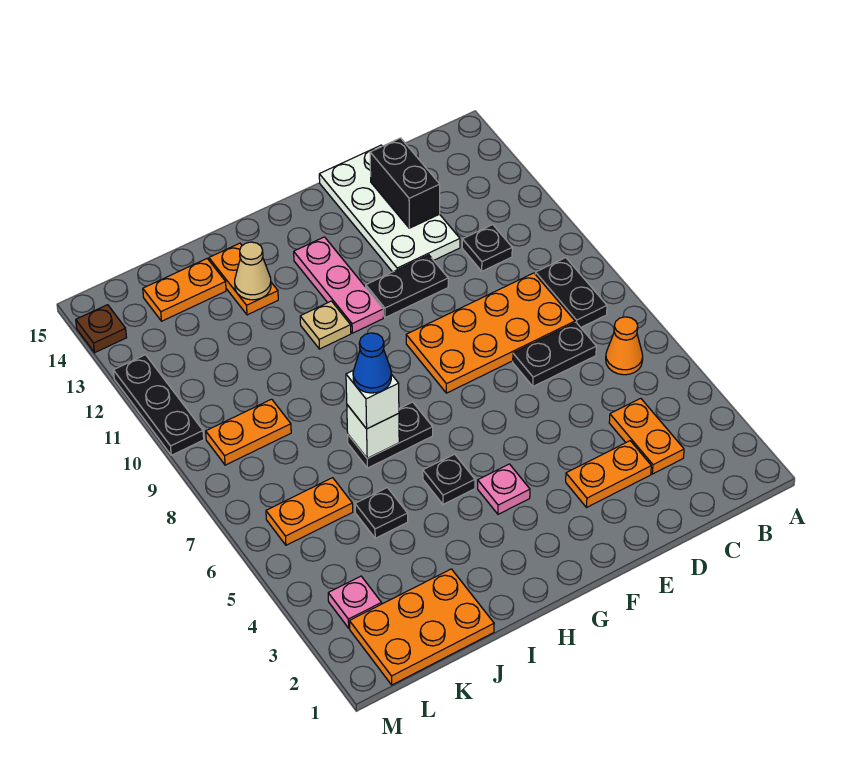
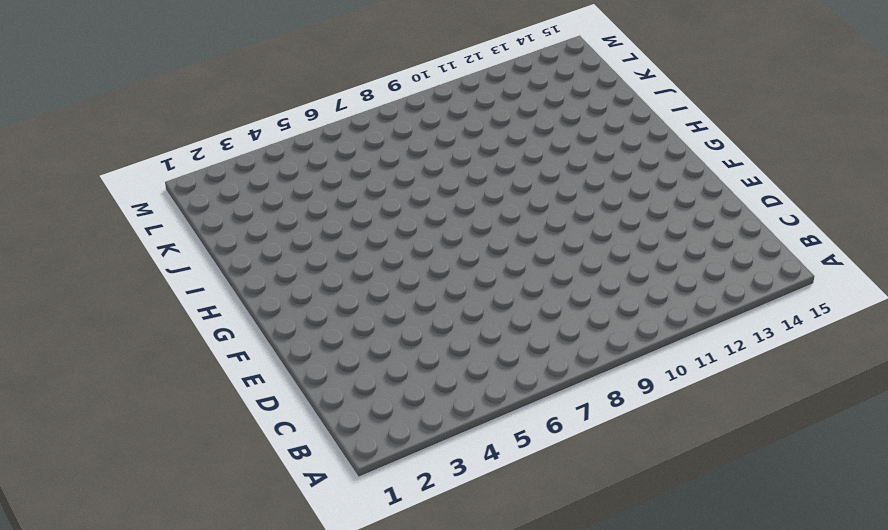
none -> orange 1x1 cone [606,317,643,375]
none -> black 1x2 plate [535,258,607,327]
none -> orange 1x2 plate [609,398,684,474]

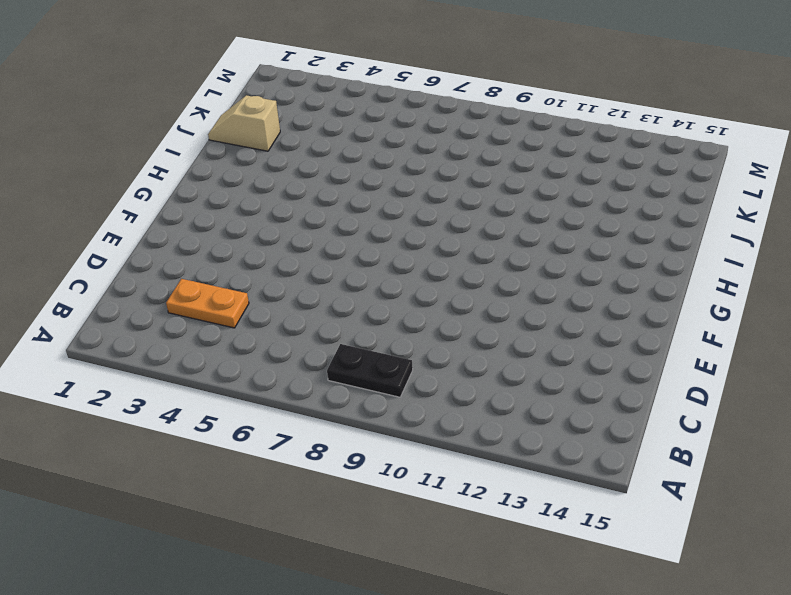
tan 1x2 slope [208,95,280,151] -> orange 2x3 plate [349,569,494,685]
none -> orange 1x1 cone [606,317,643,375]
none -> black 1x2 plate [513,322,596,386]
none -> orange 2x4 plate [406,273,575,393]

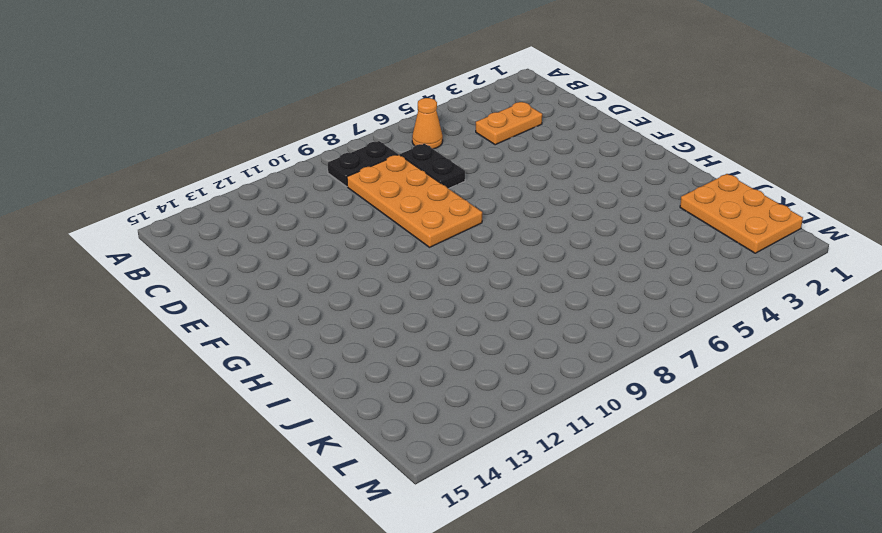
none -> black 1x1 plate [462,225,512,271]
none -> orange 1x2 plate [566,441,651,508]
none -> white 2x4 plate [319,145,460,272]

